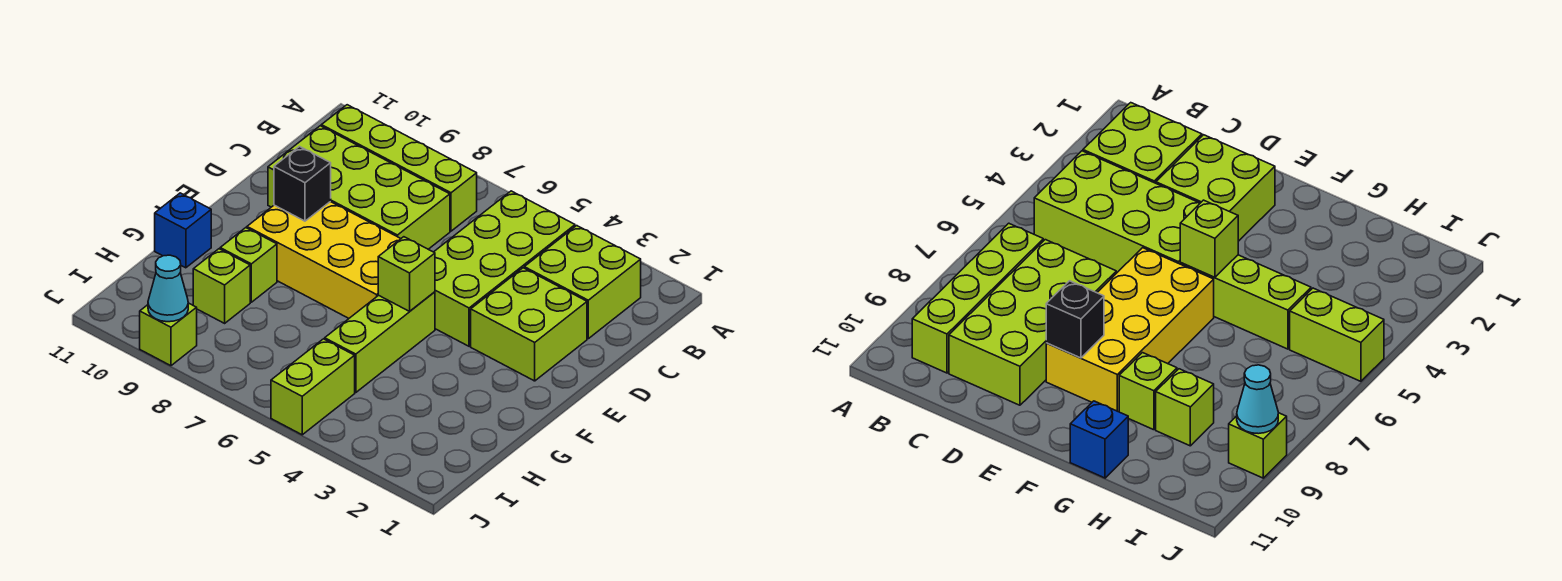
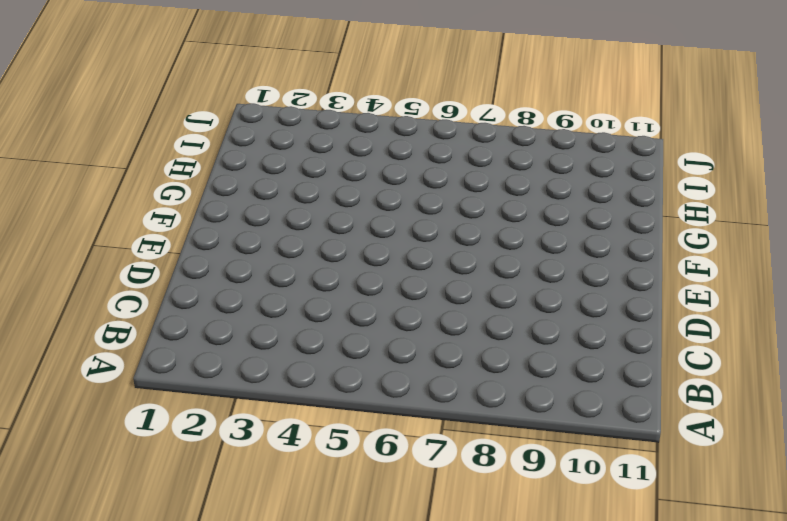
none -> lime 2x2 brick [524,226,641,339]
none -> lime 2x4 brick [434,191,575,346]
none -> lime 1x4 brick [321,105,477,231]

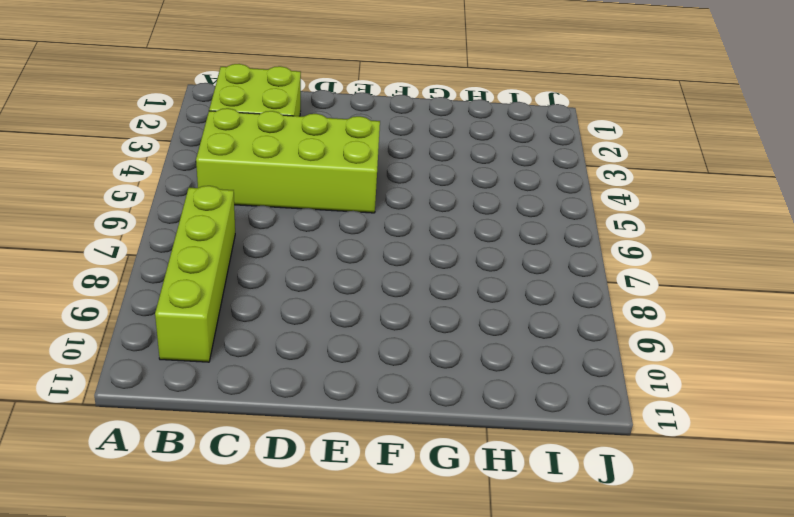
none -> lime 2x4 brick [268,126,450,249]
none -> lime 2x2 brick [471,268,587,381]
none -> yellow 2x4 brick [247,202,401,318]

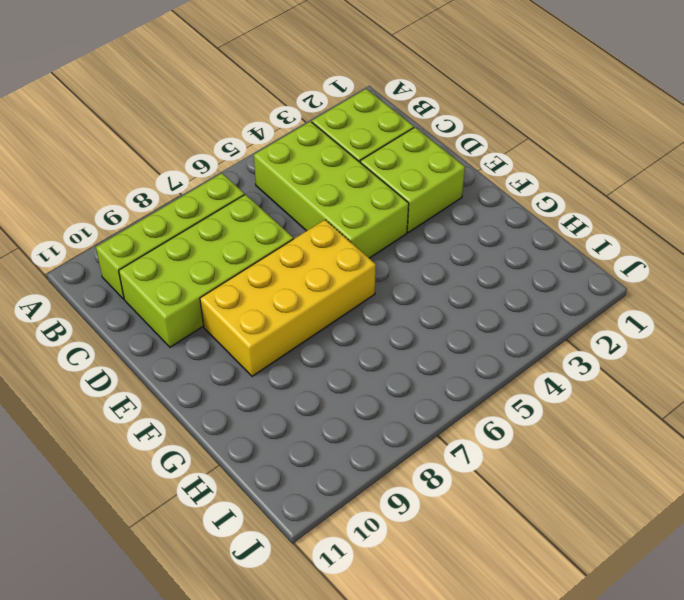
none -> lime 1x3 brick [325,292,435,393]
none -> lime 1x1 brick [220,228,277,302]
none -> blue 1x1 brick [155,193,211,268]

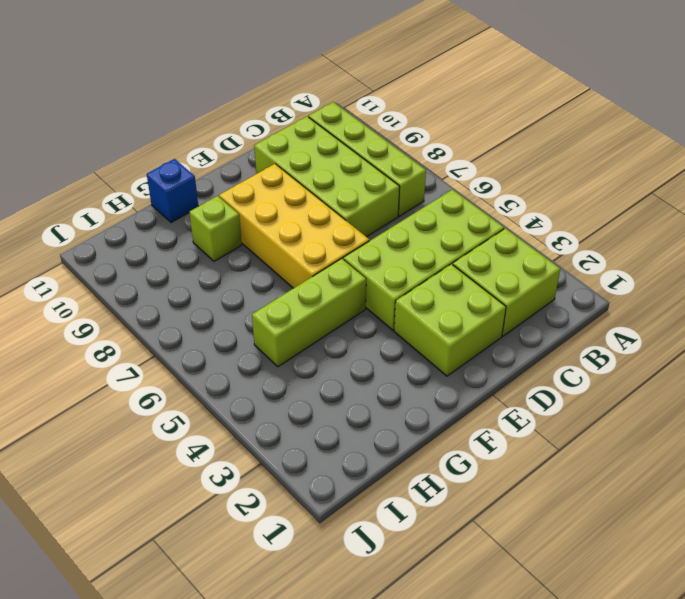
none -> lime 1x1 brick [193,249,250,323]
none -> lime 1x2 brick [271,339,355,435]
none -> lime 1x1 brick [140,303,197,366]

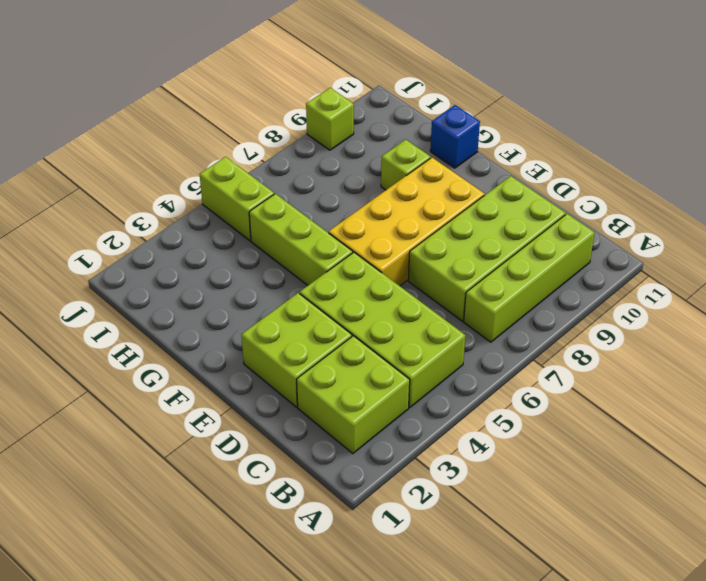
none -> lime 1x1 brick [193,249,250,323]
none -> black 1x1 brick [274,146,331,221]
none -> lime 1x1 brick [378,237,435,311]

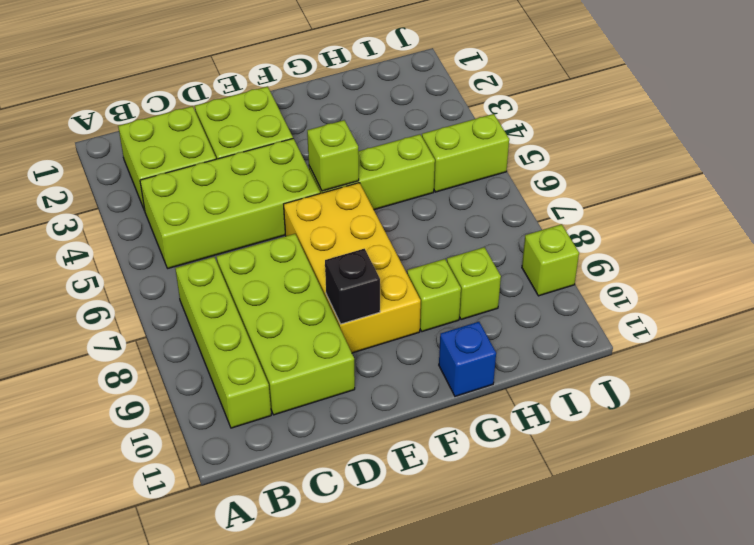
none -> cyan 1x1 cone [148,255,188,322]

